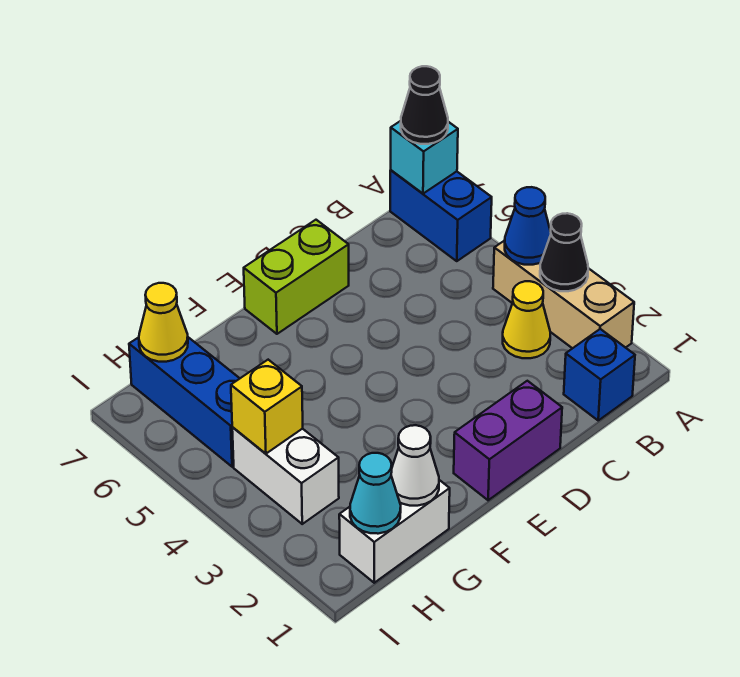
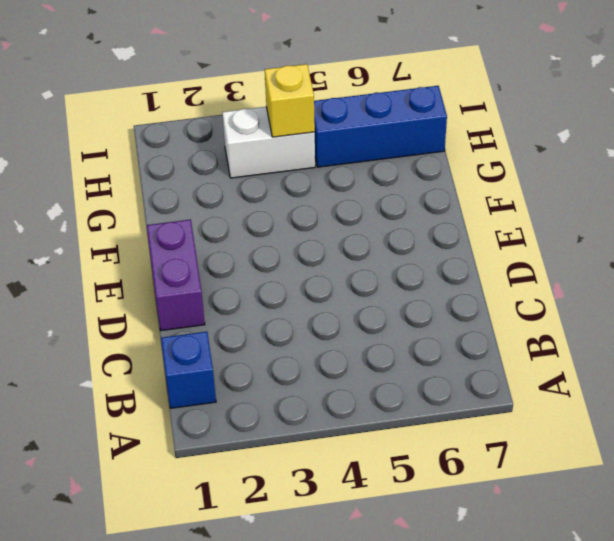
none -> tan 1x3 brick [493,240,634,348]
none -> blue 1x2 brick [390,170,492,261]
none -> yellow 1x1 cone [503,281,550,358]

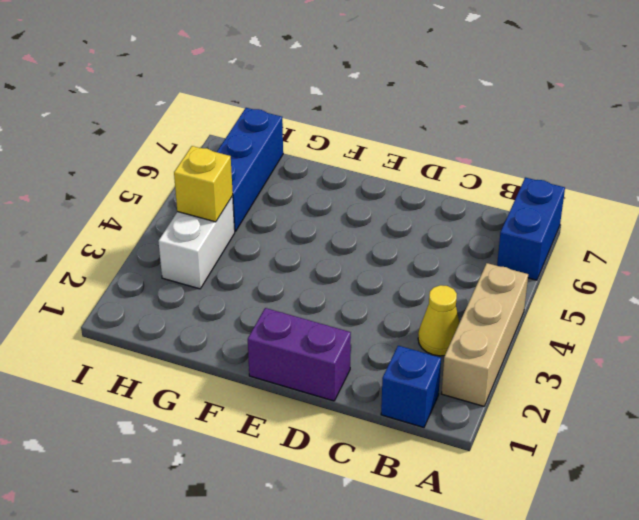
none -> lime 1x2 brick [244,220,349,334]
none -> white 1x2 brick [339,480,450,583]
none -> black 1x1 cone [540,213,588,291]

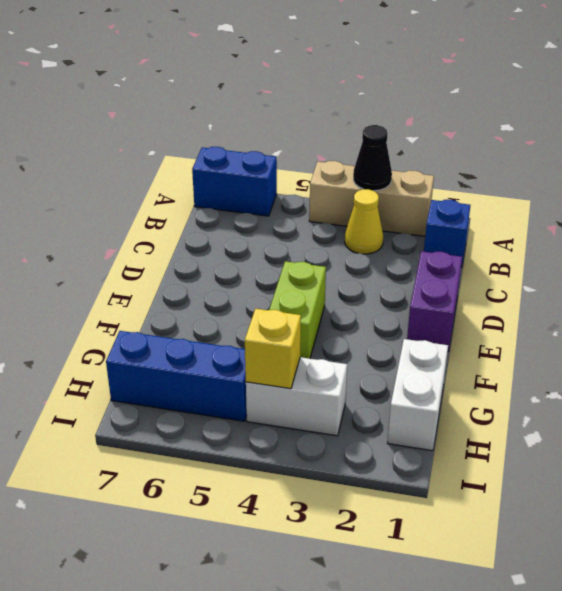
lime 1x2 brick [269,261,326,359] -> lime 1x2 brick moved to [244,220,349,334]
none -> blue 1x1 cone [505,187,551,265]
none -> cyan 1x1 brick [391,121,458,194]
none -> white 1x1 cone [391,425,439,506]

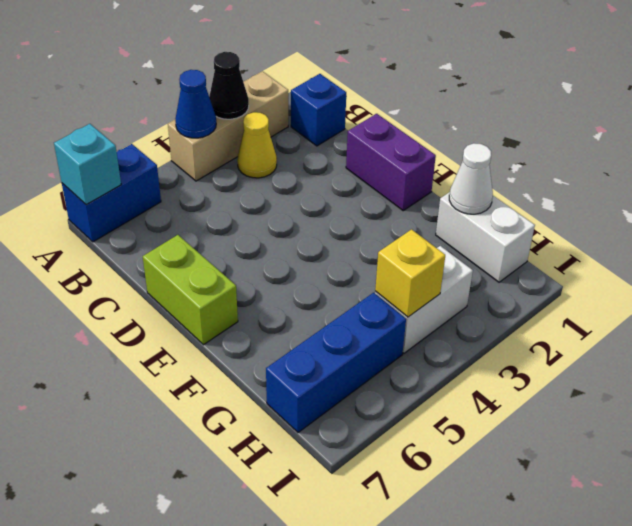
none -> cyan 1x1 cone [350,453,401,534]
none -> yellow 1x1 cone [139,283,188,362]
none -> black 1x1 cone [401,66,448,144]

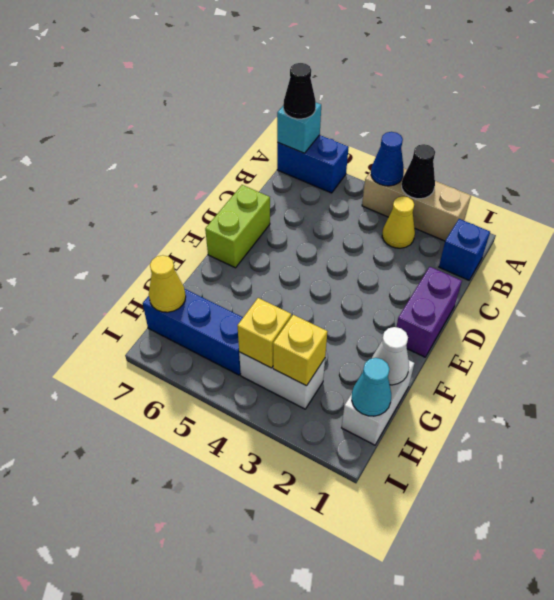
yellow 1x1 brick [273,315,327,386] -> none

